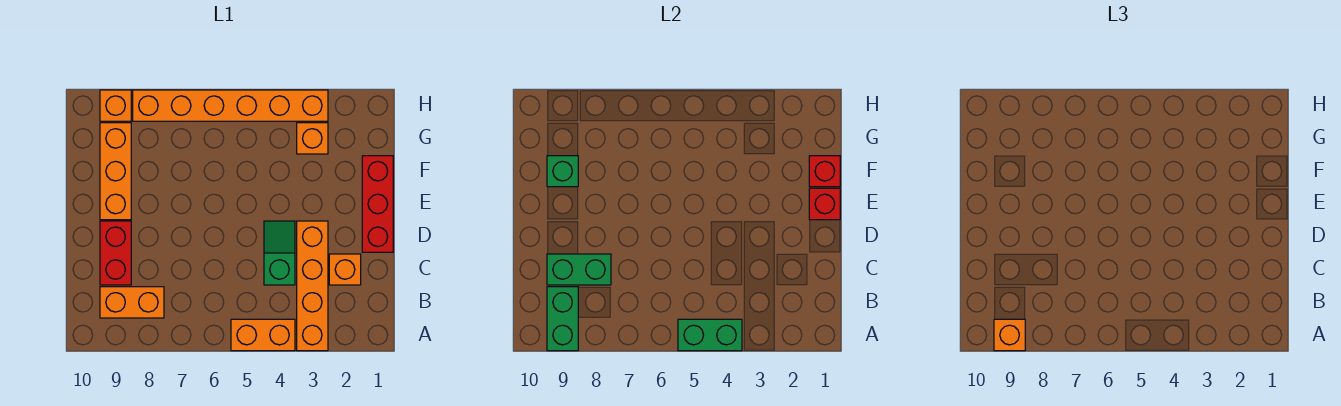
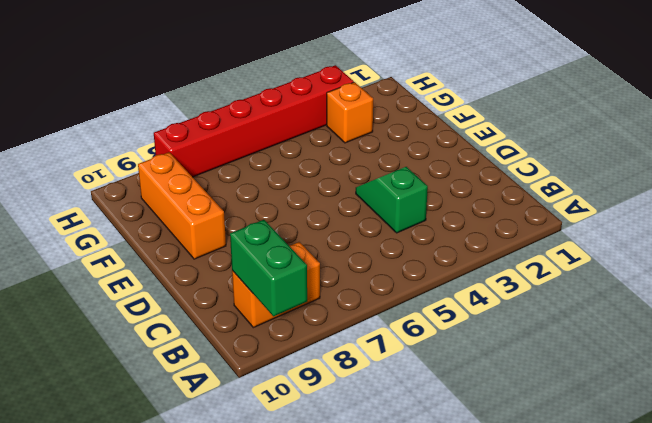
red 1x6 brick [154,65,354,177] -> orange 1x6 brick [133,90,328,121]
none -> orange 1x4 brick [297,221,328,351]
none -> orange 1x2 brick [231,319,295,351]
none -> orange 1x1 brick [329,254,361,285]

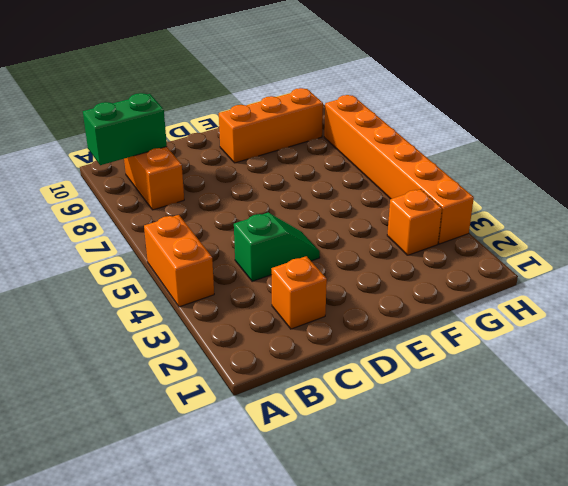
none -> orange 1x4 brick [297,221,328,351]
none -> red 1x2 brick [100,221,131,285]
none -> red 1x3 brick [362,156,393,252]

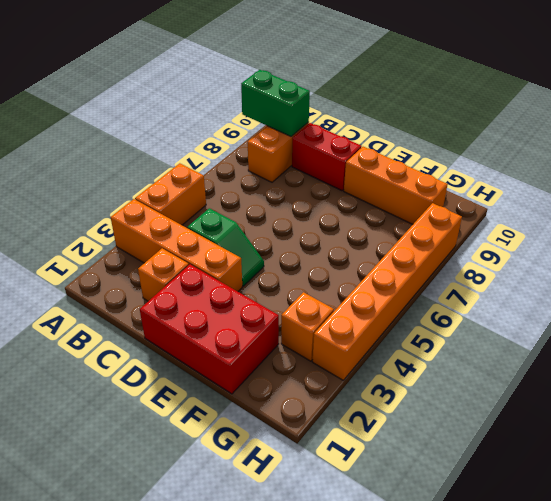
red 2x3 brick [140,265,279,394] -> red 1x3 brick [362,156,393,252]
none -> orange 1x1 brick [100,90,131,121]
none -> green 1x2 brick [678,319,742,351]
none -> green 1x2 brick [547,254,611,285]

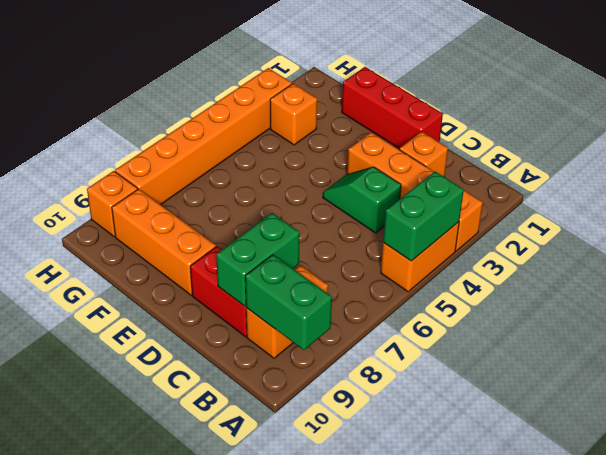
none -> red 1x1 brick [809,188,840,220]
none -> red 1x1 brick [809,156,840,187]
none -> green 1x1 brick [547,156,578,187]

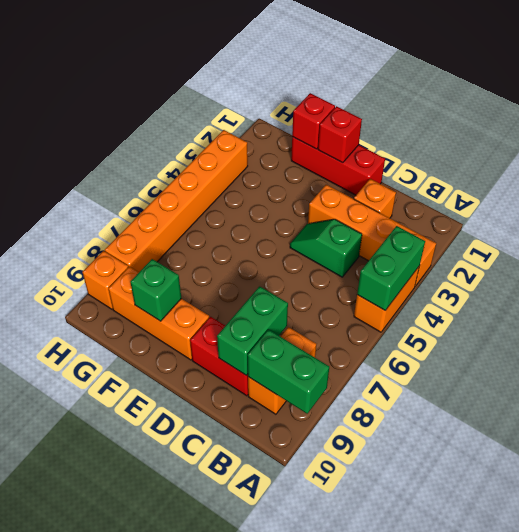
none -> orange 1x1 brick [297,123,328,154]
none -> orange 1x1 brick [994,319,1025,351]

